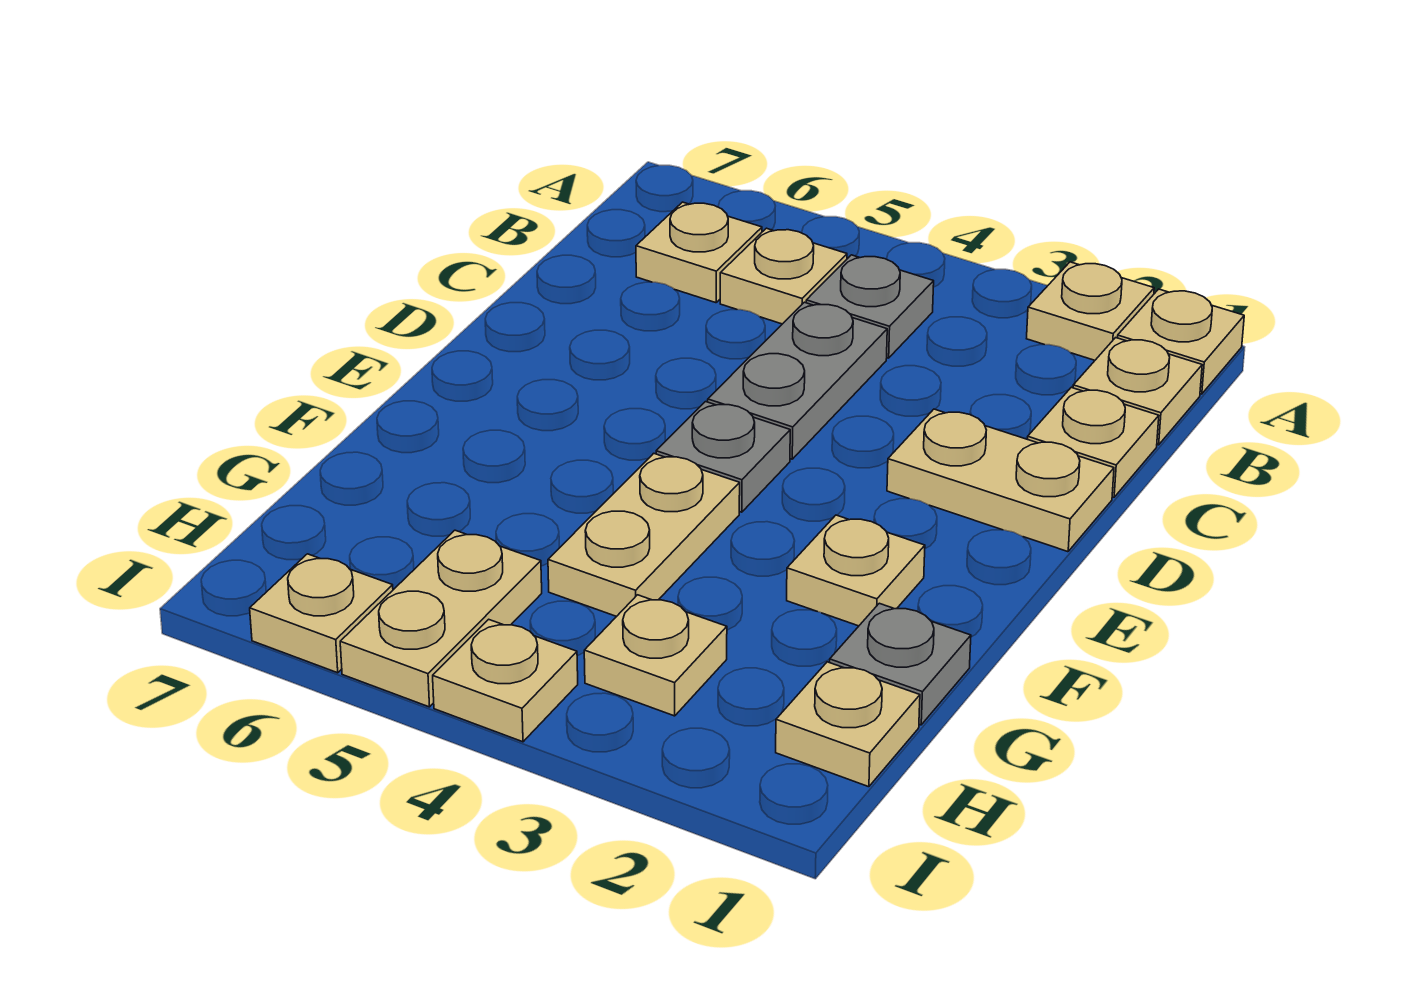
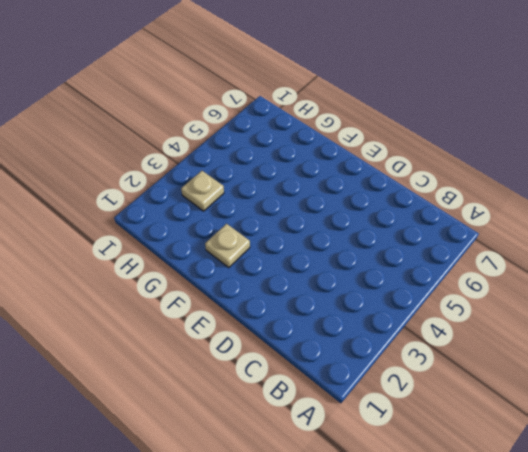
none -> tan 1x1 plate [1117,289,1244,394]
none -> tan 1x1 plate [1027,262,1154,360]
none -> tan 1x1 plate [1073,338,1202,445]

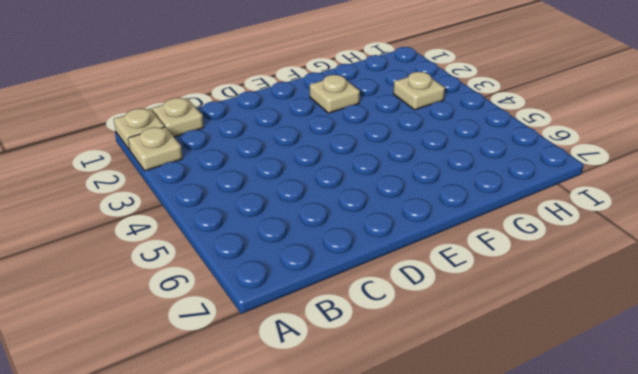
none -> grey 1x1 plate [806,255,934,358]
none -> tan 1x1 plate [720,228,847,324]
none -> tan 1x1 plate [636,202,762,303]

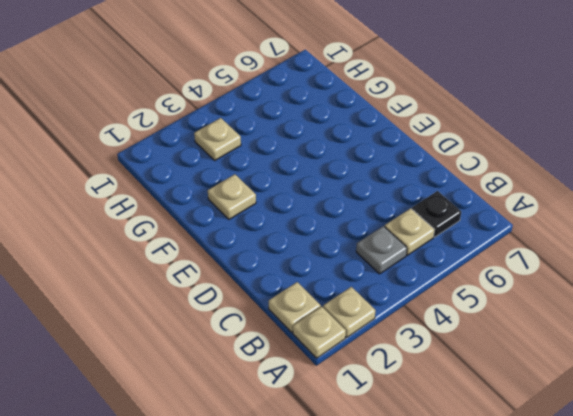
black 1x1 plate [412,191,461,237] -> tan 1x1 plate [636,202,762,303]
none -> tan 1x1 plate [1027,387,1159,497]
none -> grey 1x2 plate [708,302,887,459]
none -> tan 1x2 plate [887,409,1114,552]

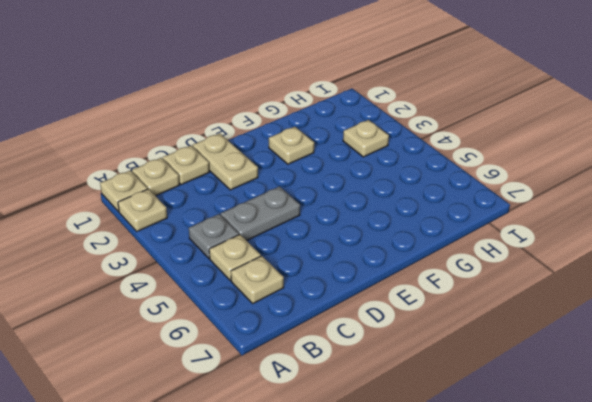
none -> grey 1x1 plate [656,402,790,512]
none -> tan 1x2 plate [548,453,740,616]
none -> grey 1x1 plate [830,603,971,725]

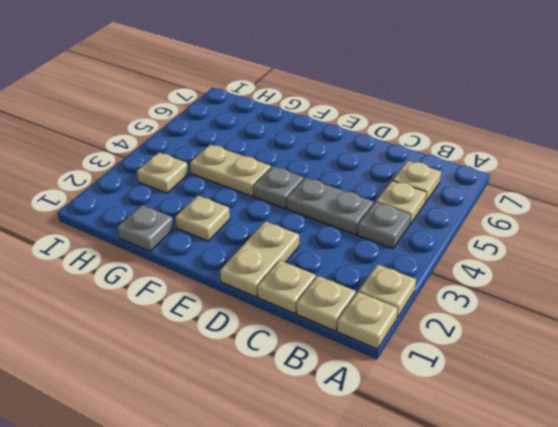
none -> tan 1x1 plate [776,662,920,787]
none -> tan 1x2 plate [340,530,542,707]
none -> tan 1x1 plate [433,619,578,742]

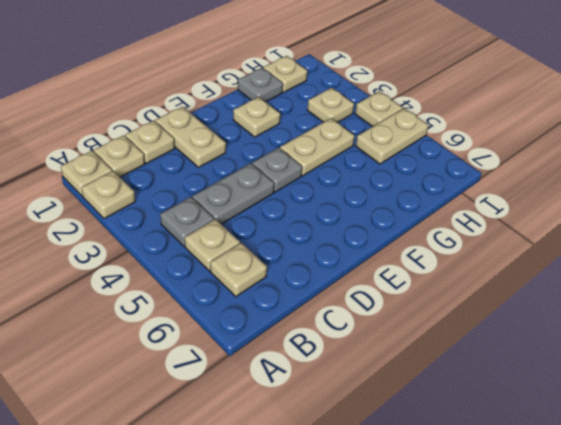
none -> tan 1x1 plate [250,554,393,673]

